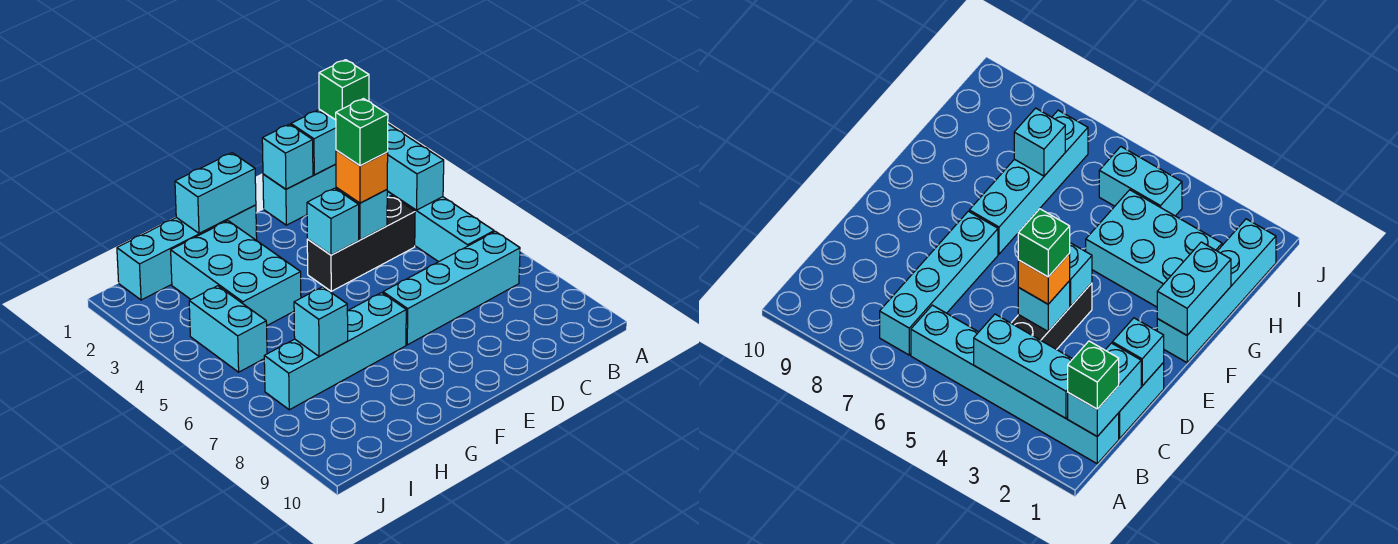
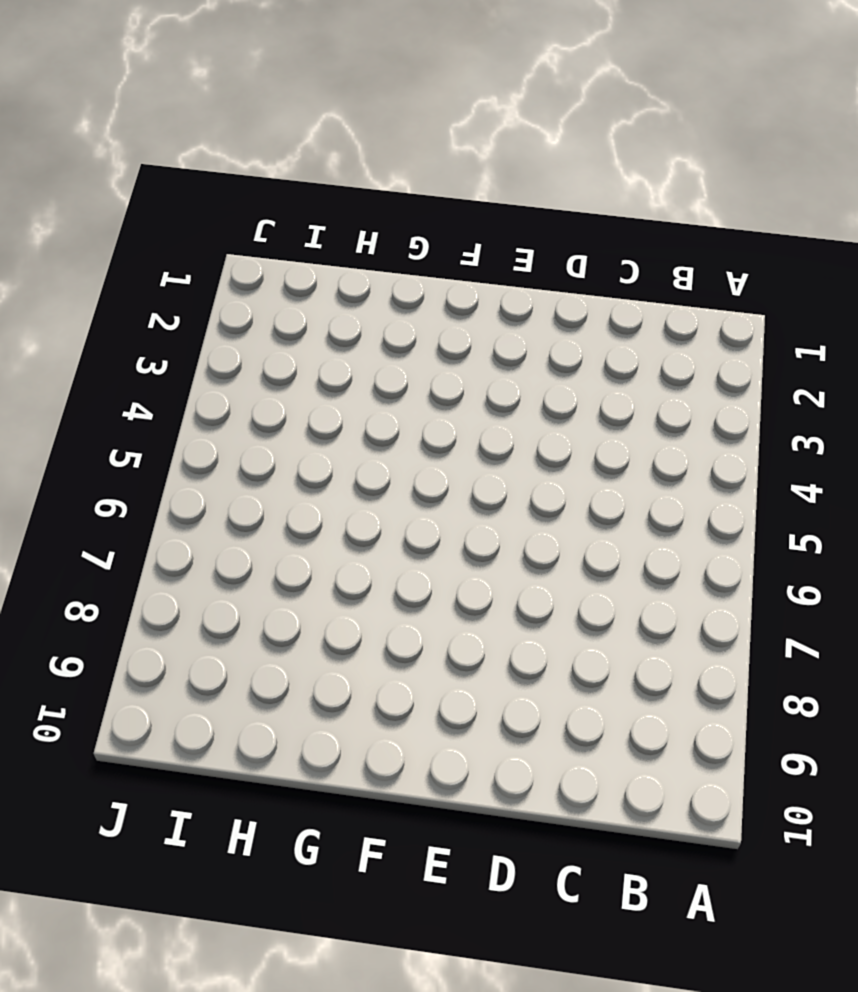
none -> cyan 1x6 brick [387,191,494,262]
none -> cyan 1x4 brick [383,231,520,345]
none -> cyan 1x2 brick [263,164,336,225]

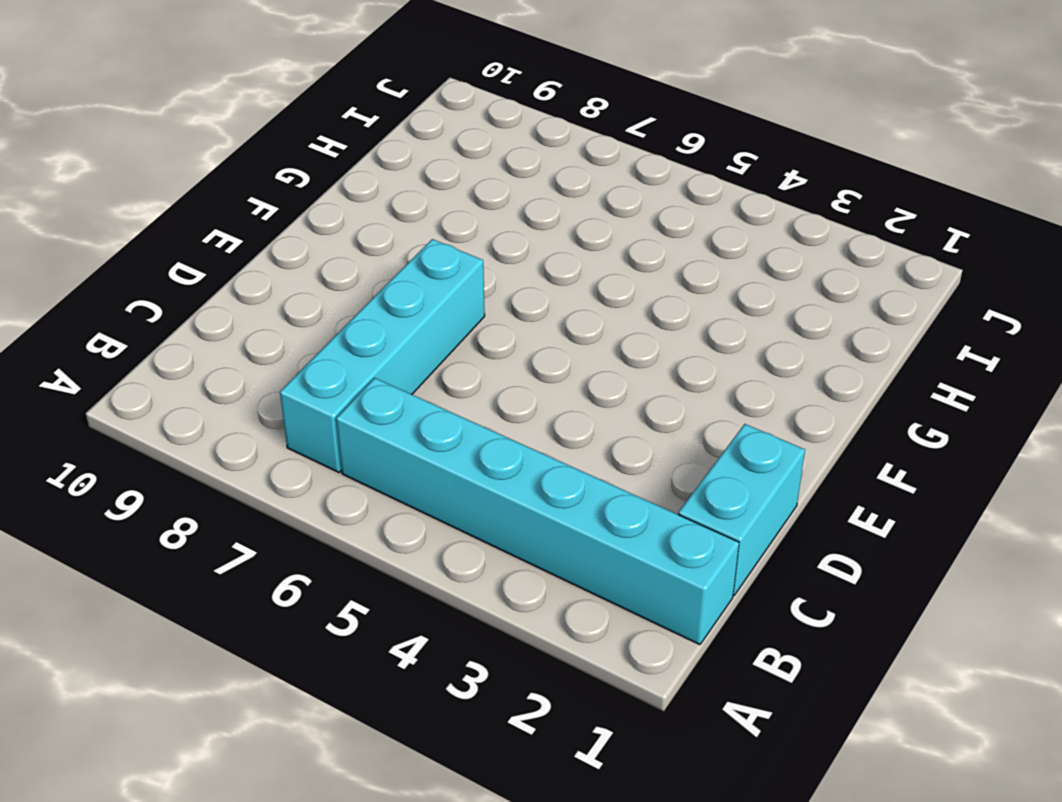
none -> black 1x3 brick [307,196,415,291]
none -> cyan 1x4 brick [117,205,257,300]
none -> cyan 1x4 brick [264,293,406,410]

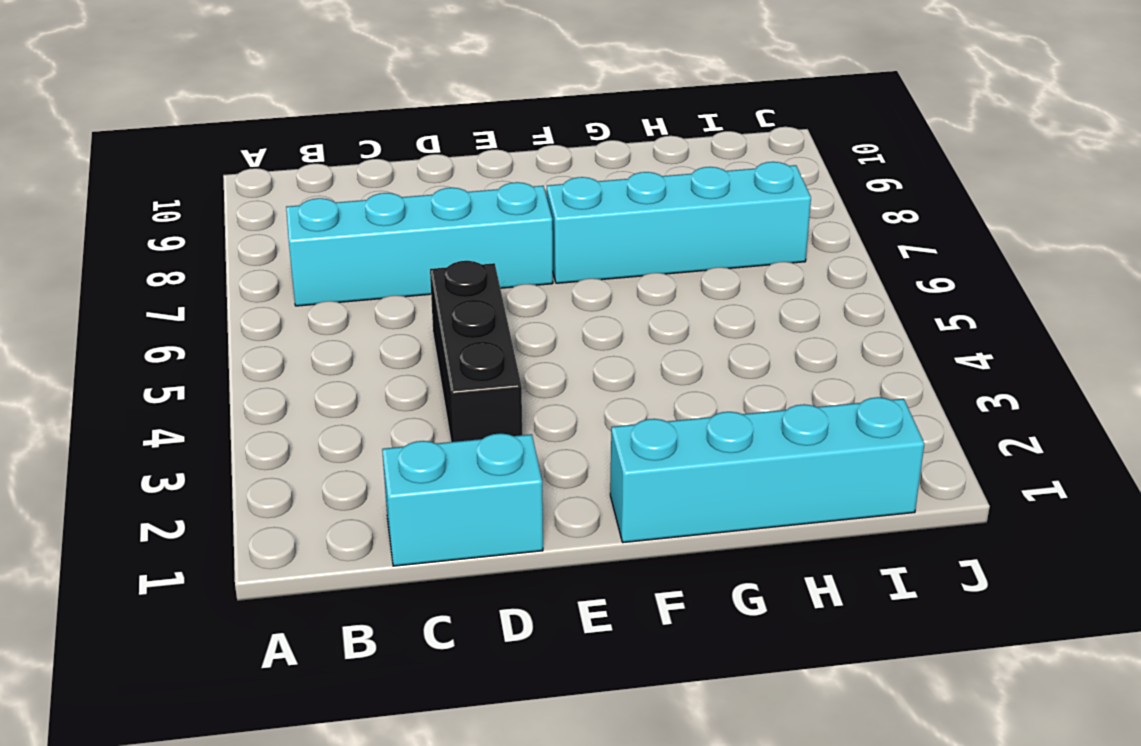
black 1x3 brick [430,261,522,442] -> black 1x3 brick turned to [307,196,415,291]
none -> cyan 1x6 brick [387,191,494,262]
none -> cyan 2x3 brick [171,221,301,325]
none -> cyan 1x2 brick [189,286,267,372]

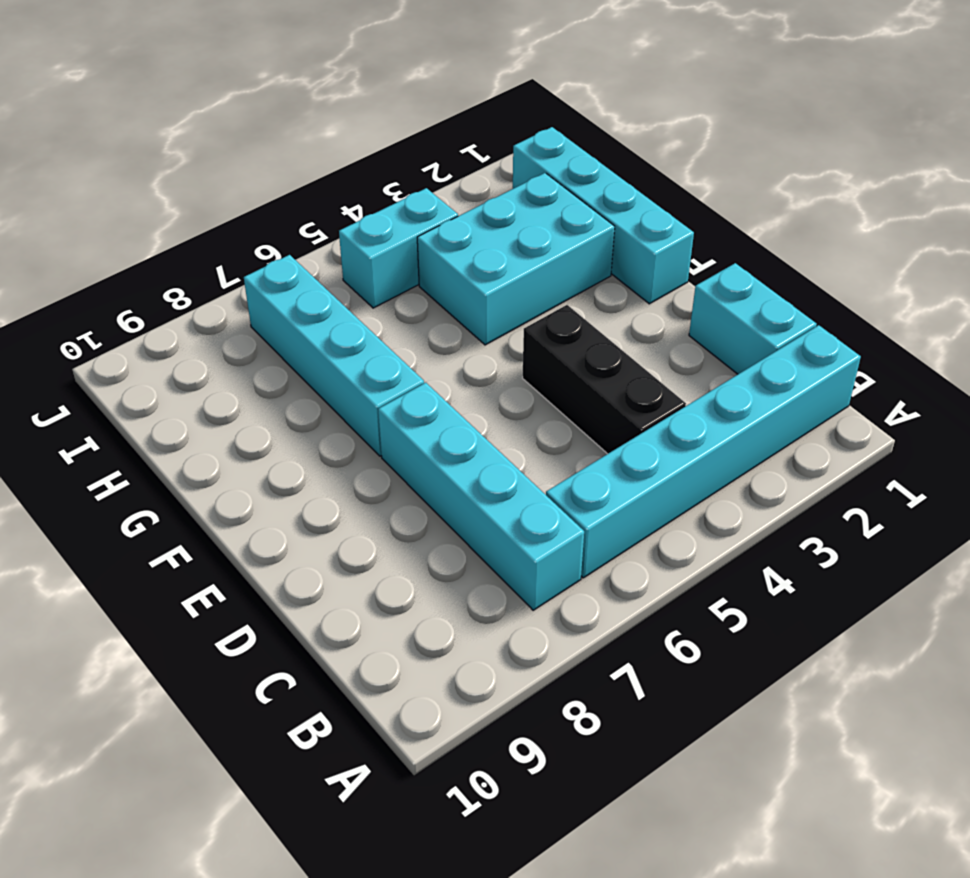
none -> cyan 1x2 brick [291,109,336,175]
none -> cyan 1x3 brick [387,124,444,210]
none -> cyan 1x1 brick [262,124,313,189]

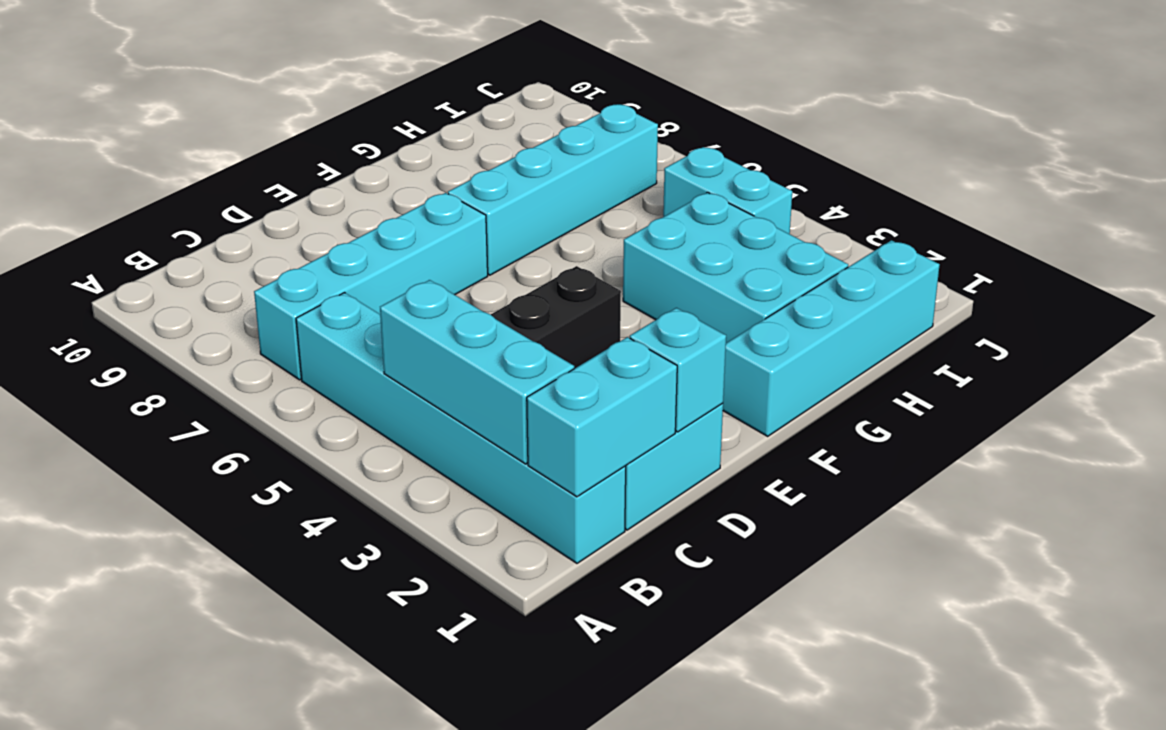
none -> cyan 1x1 brick [336,187,387,240]
none -> cyan 1x1 brick [307,188,359,255]
none -> cyan 1x2 brick [175,153,256,233]

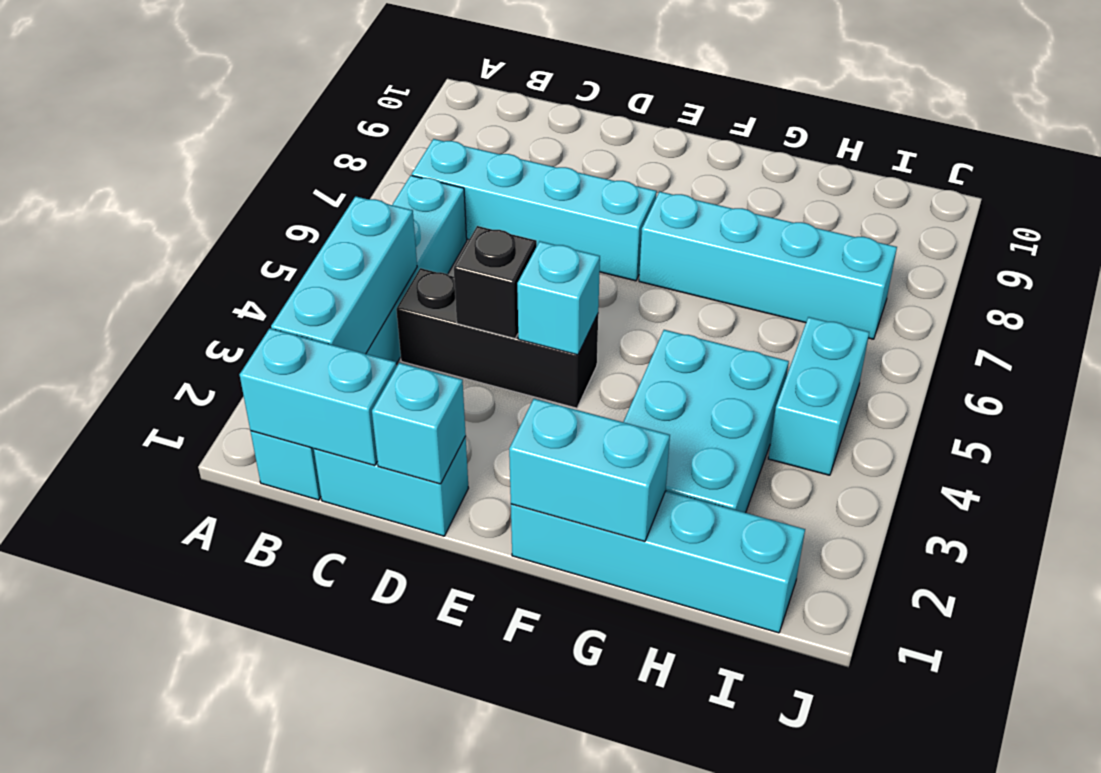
black 1x1 brick [454,226,537,339] -> cyan 1x1 brick [336,187,387,240]
none -> cyan 1x1 brick [294,287,348,356]
none -> green 1x1 brick [319,60,369,120]
none -> orange 1x1 brick [336,150,388,203]

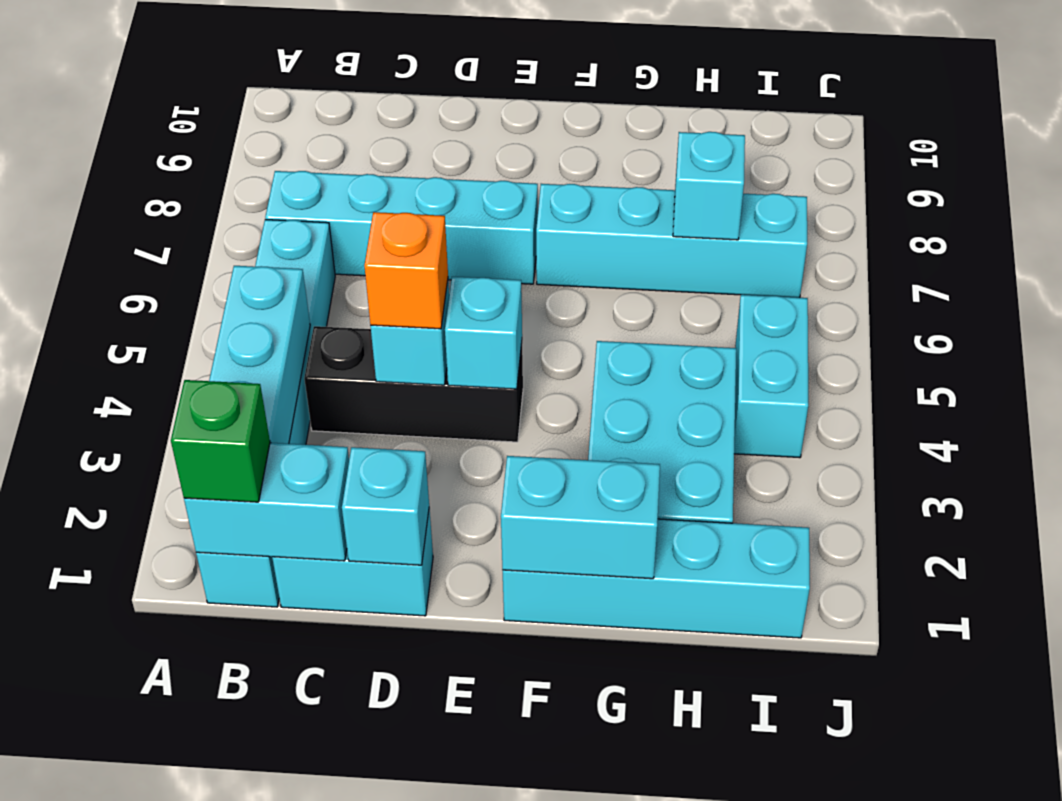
none -> green 1x1 brick [336,99,388,166]

